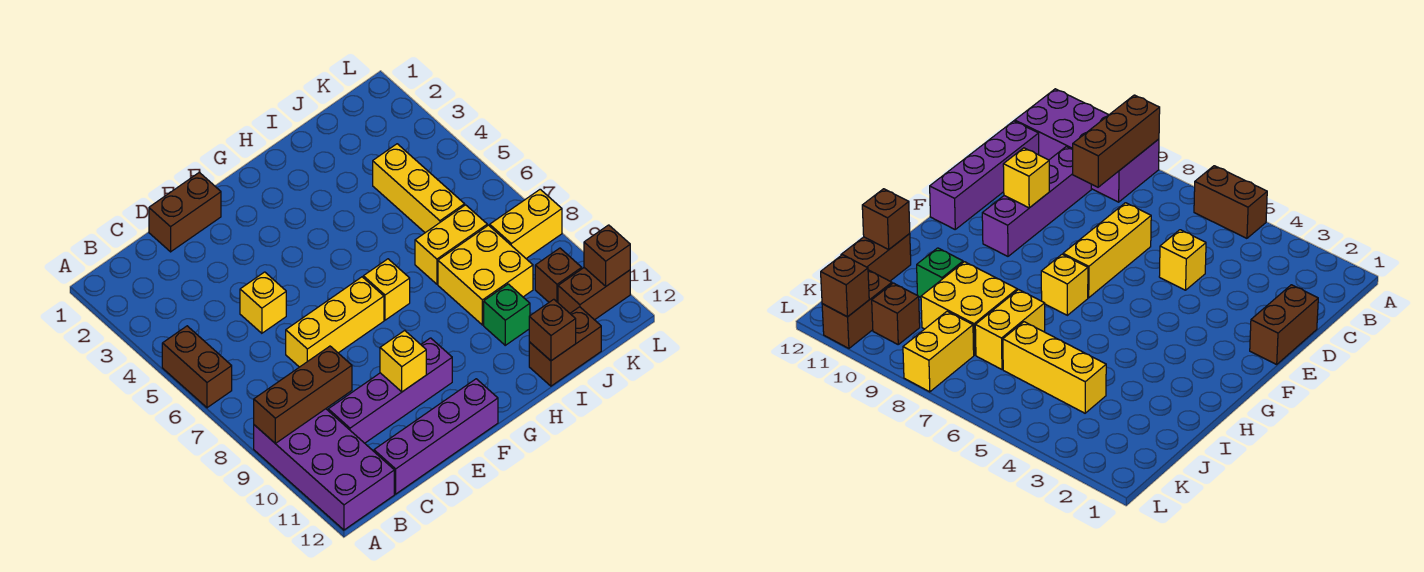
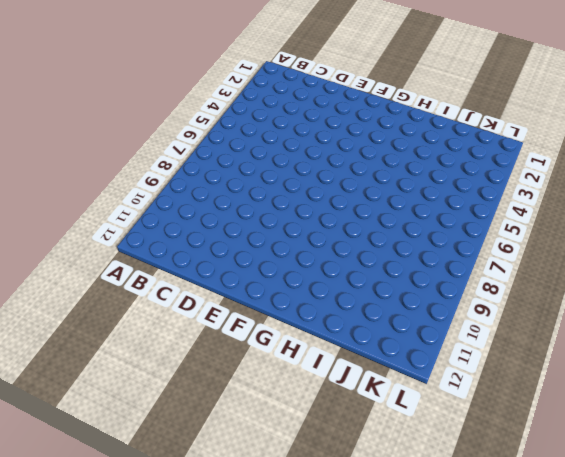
none -> brown 1x2 brick [162,326,232,408]
none -> purple 2x4 brick [254,409,394,530]
none -> purple 1x4 brick [328,338,452,443]

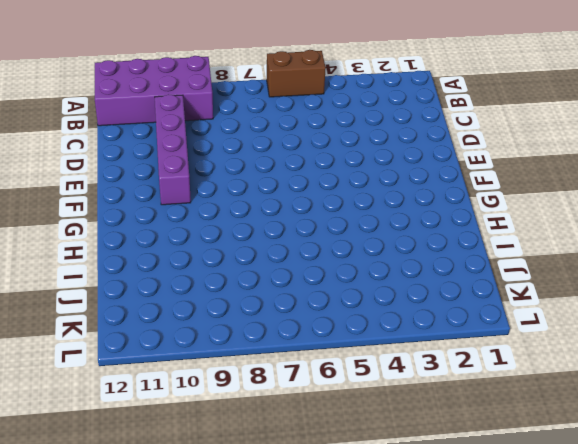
none -> purple 1x4 brick [374,379,498,494]
none -> brown 1x2 brick [149,172,221,252]
none -> yellow 1x1 brick [240,272,286,333]

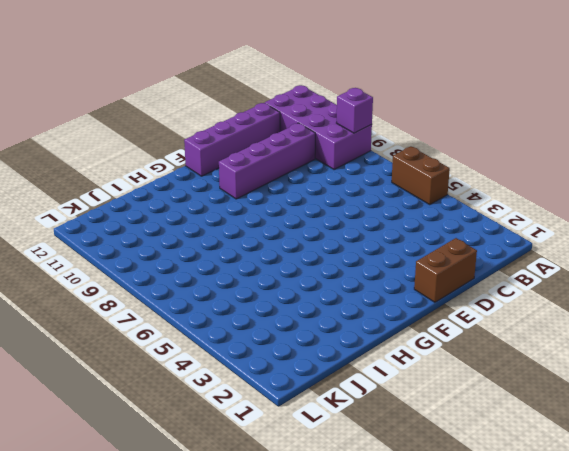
purple 1x1 brick [337,88,373,133] -> brown 1x3 brick [254,346,352,443]
none -> yellow 1x1 brick [240,272,286,333]
none -> yellow 1x3 brick [286,277,384,367]
none -> yellow 1x1 brick [363,259,410,320]

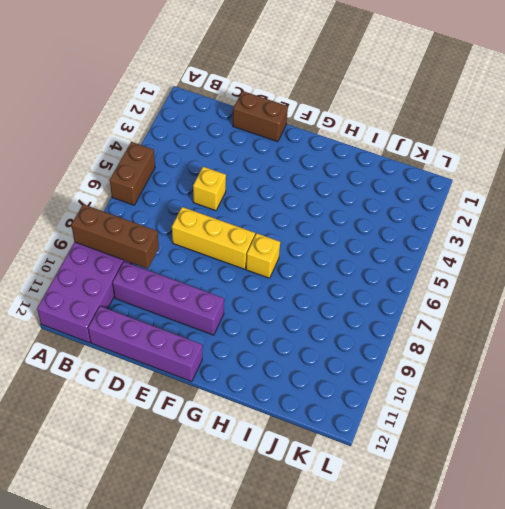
none -> yellow 1x2 brick [415,205,487,284]
none -> yellow 2x2 brick [438,225,533,325]
none -> green 1x1 brick [484,284,530,345]

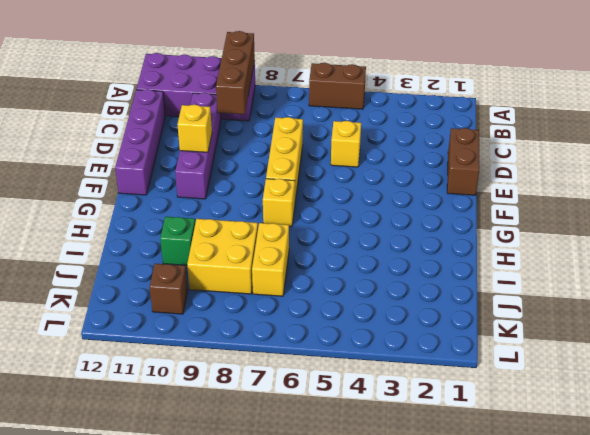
none -> brown 1x2 brick [529,307,601,386]
none -> yellow 1x3 brick [373,144,465,233]
none -> yellow 1x2 brick [490,189,562,258]

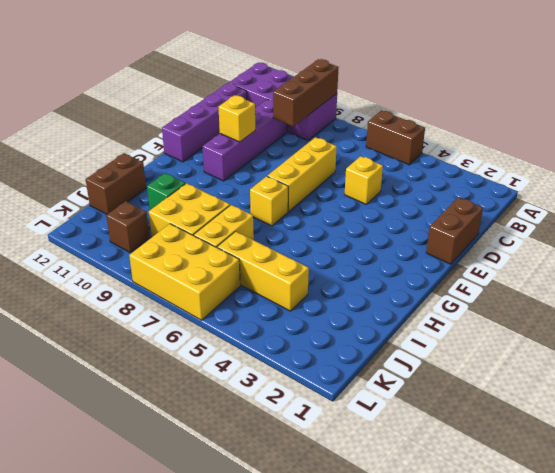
yellow 2x3 brick [129,224,240,320] -> yellow 1x2 brick [490,189,562,258]
none -> brown 1x2 brick [558,268,630,320]
none -> brown 1x1 brick [529,299,576,361]
none -> brown 1x1 brick [584,225,630,286]

